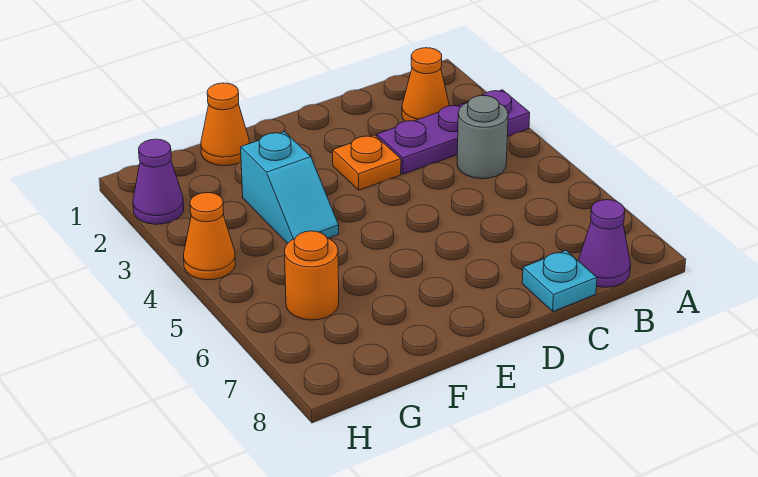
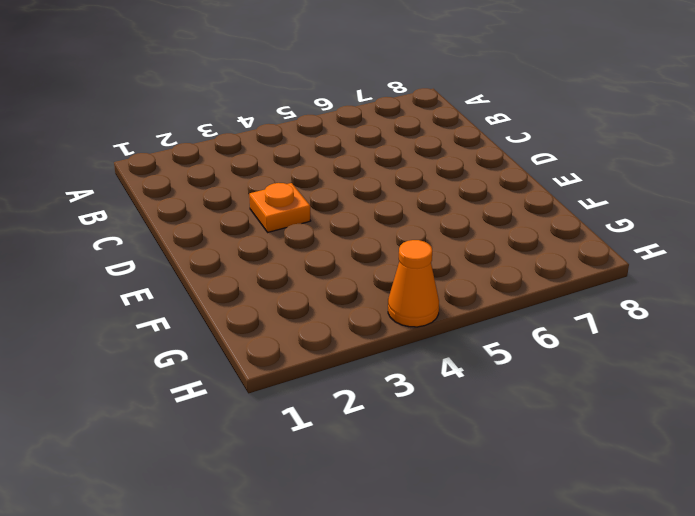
none -> purple 1x3 plate [377,90,530,174]
none -> orange 1x1 cone [402,48,449,121]

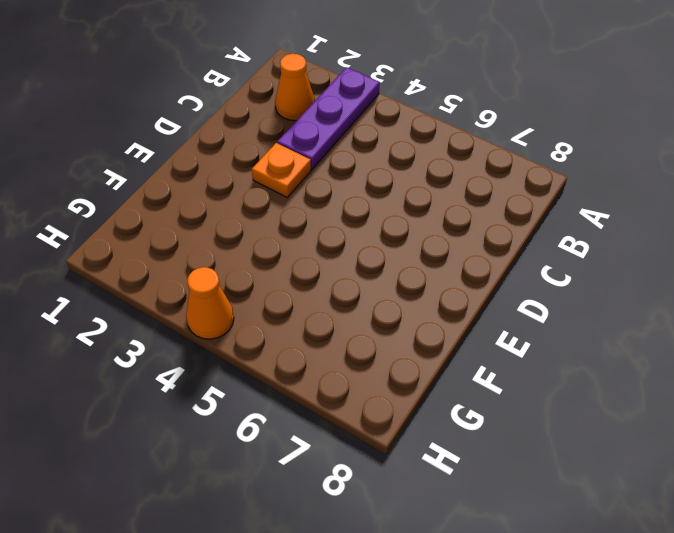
none -> grey 1x1 round brick [457,95,508,179]
none -> purple 1x1 cone [578,200,631,287]

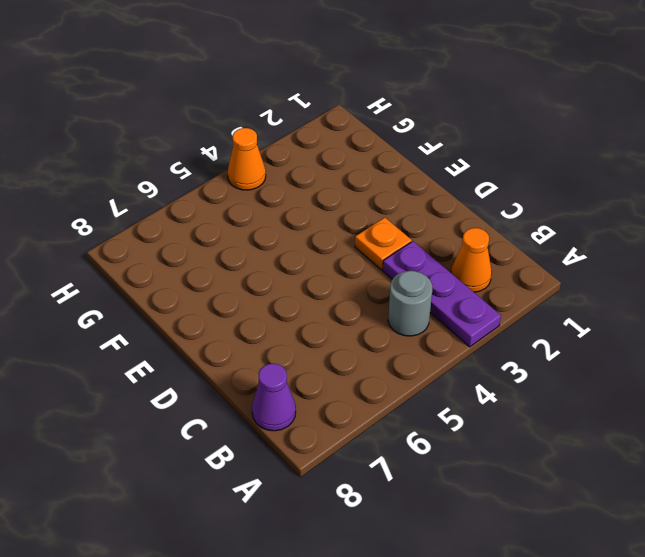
none -> cyan 1x1 plate [522,251,597,311]
none -> orange 1x1 cone [201,83,250,166]

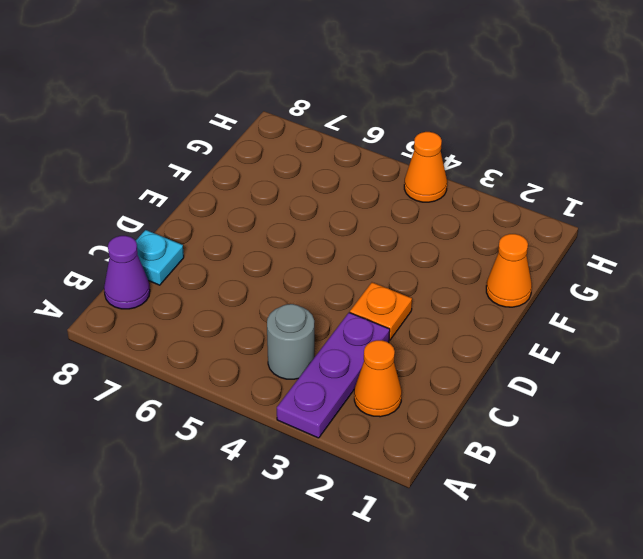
none -> cyan 1x2 slope [241,132,339,244]
none -> orange 1x1 round brick [285,231,339,320]

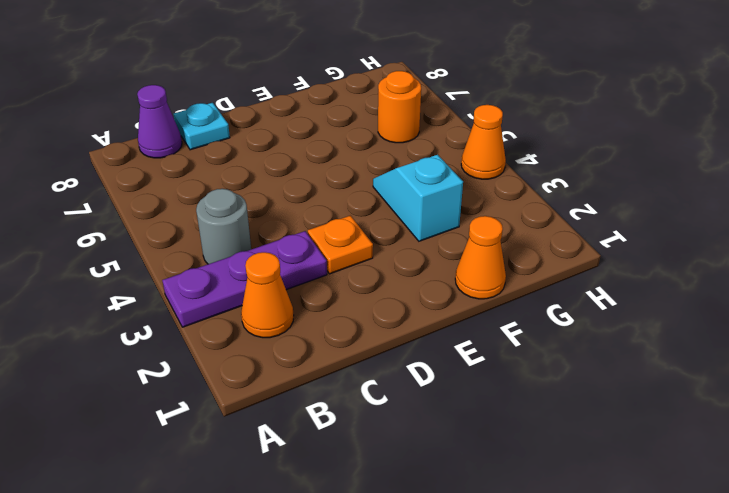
none -> purple 1x1 cone [133,139,184,224]

